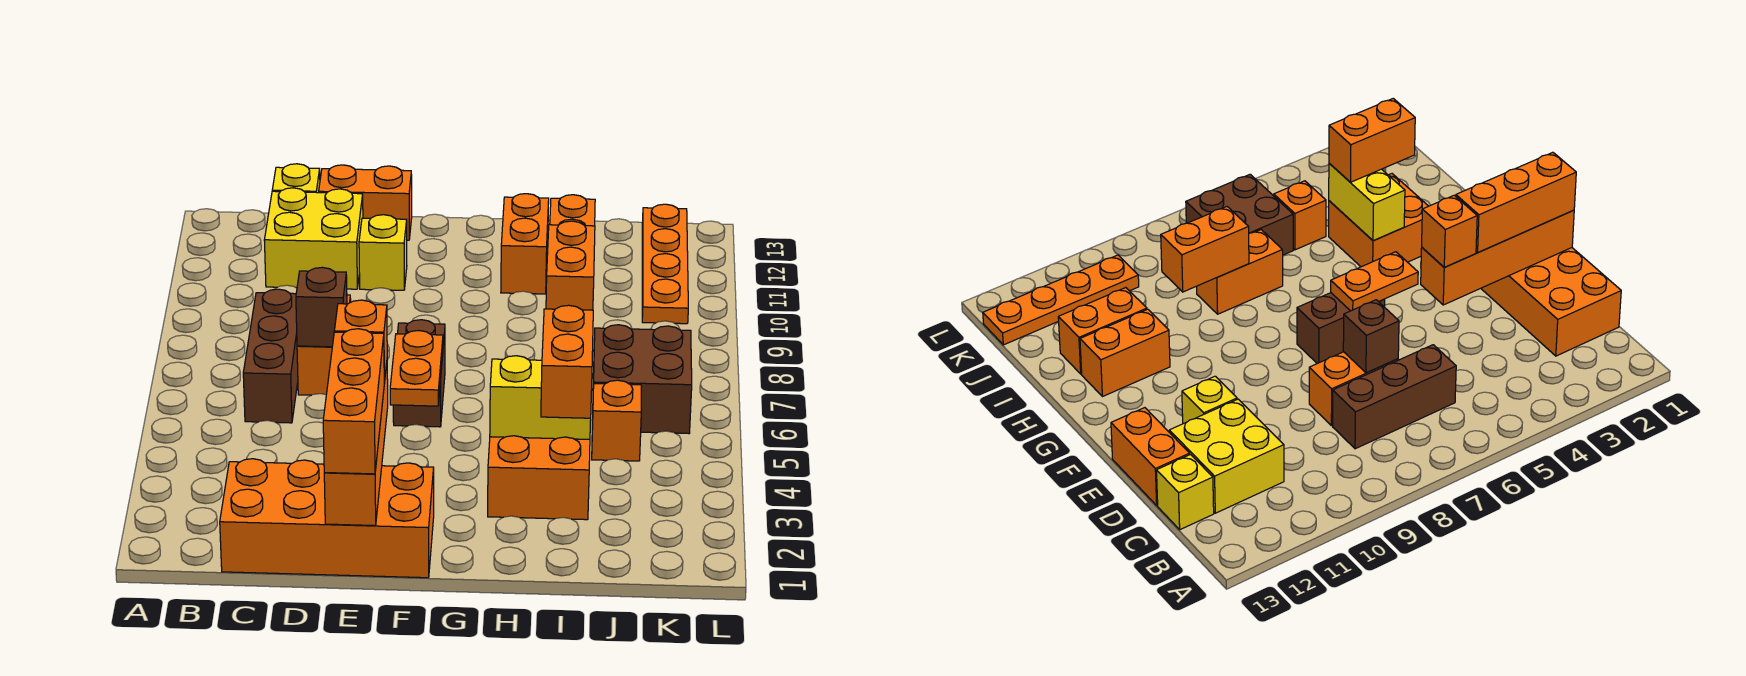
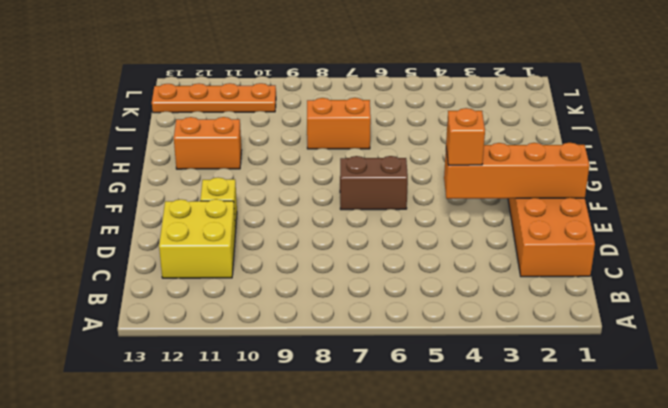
none -> brown 1x3 brick [243,289,298,423]
none -> yellow 1x1 brick [272,164,320,193]
none -> orange 1x2 brick [297,295,351,395]

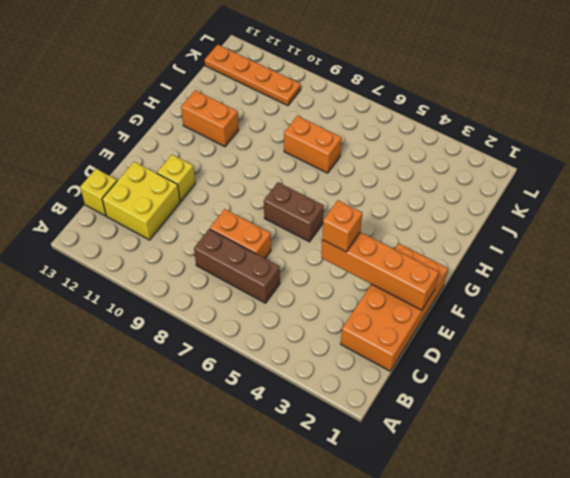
none -> orange 1x2 brick [319,165,412,240]
none -> orange 2x2 brick [488,436,590,520]
none -> orange 1x2 brick [550,195,595,226]

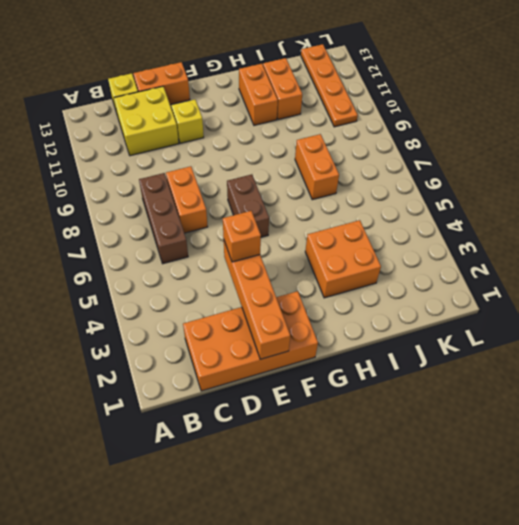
none -> orange 1x1 brick [592,380,641,461]
none -> brown 2x2 brick [592,325,692,434]
none -> brown 1x1 brick [296,267,347,347]

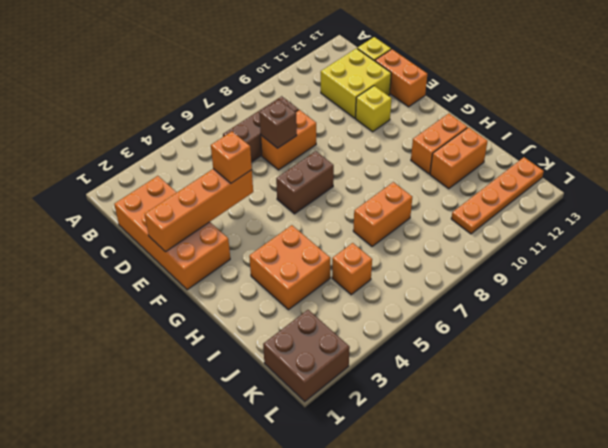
brown 2x2 brick [263,310,350,402] -> brown 2x2 brick moved to [592,325,692,434]
none -> orange 1x2 plate [390,331,443,406]
none -> yellow 1x2 brick [490,356,591,439]
none -> orange 1x2 brick [546,221,595,310]

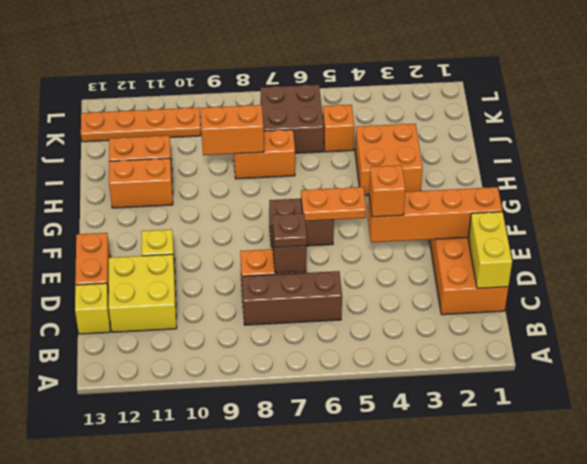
yellow 1x2 brick [468,212,512,288] -> yellow 1x2 brick moved to [490,356,591,439]
brown 1x1 plate [273,213,307,247] -> none
none -> orange 1x3 brick [323,329,384,474]
none -> orange 1x2 brick [541,305,593,418]

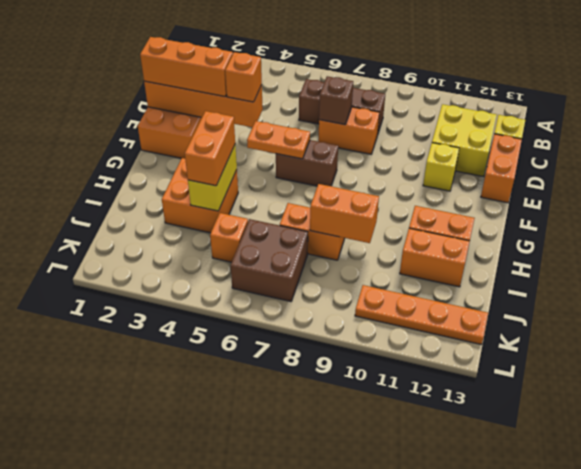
orange 1x2 brick [185,111,235,186] -> orange 1x2 brick turned to [541,305,593,418]

